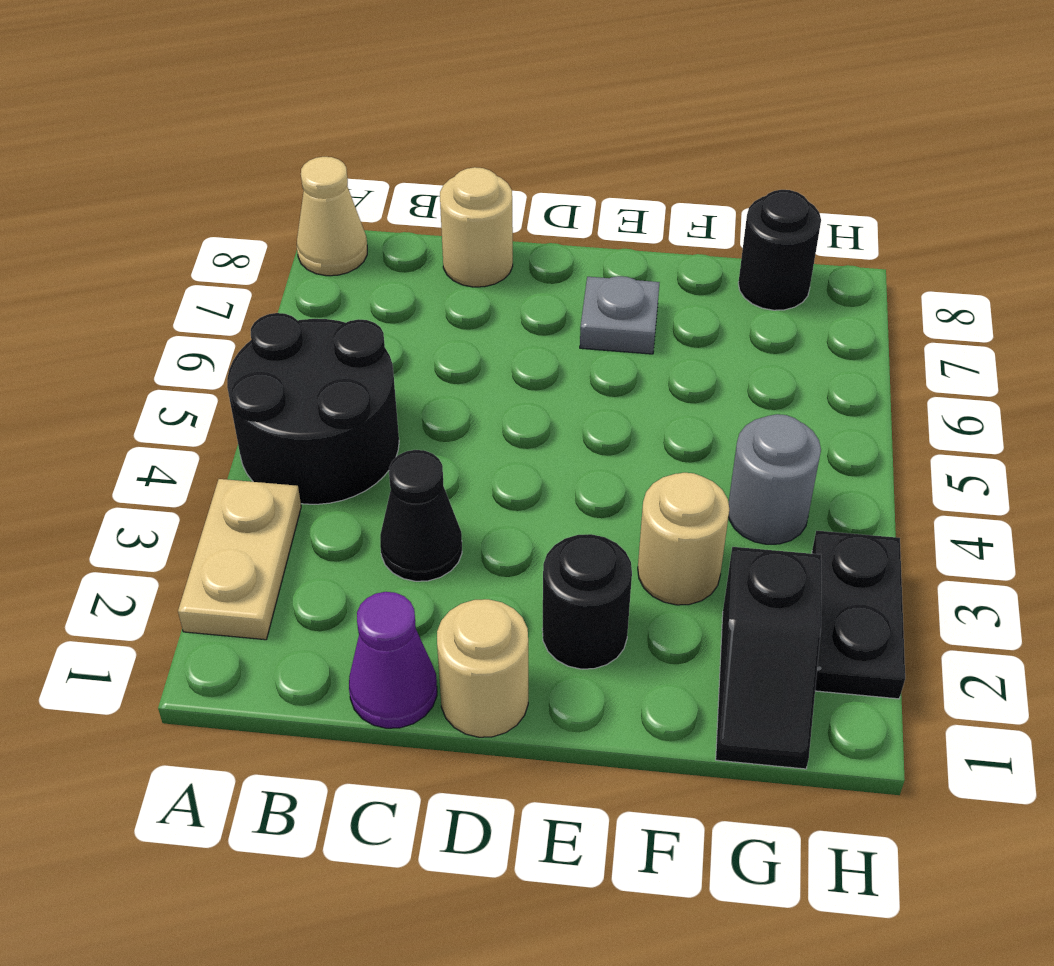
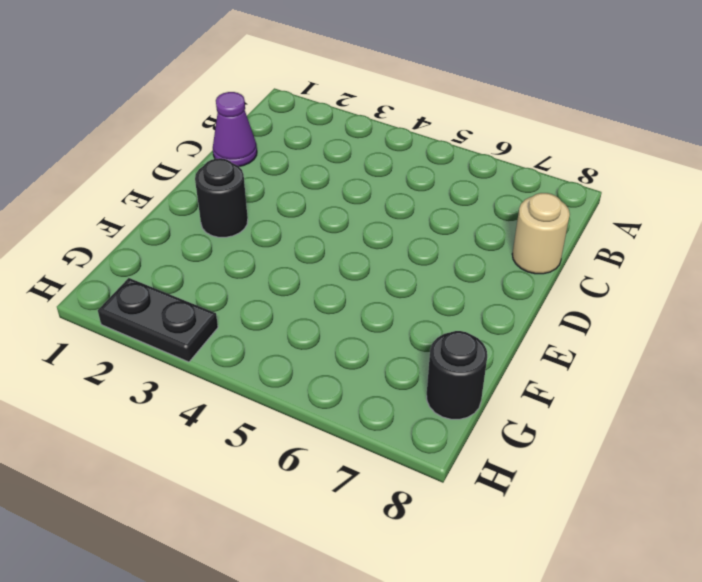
none -> tan 1x2 plate [178,479,301,640]
none -> black 2x2 round brick [227,313,399,504]
none -> tan 1x1 cone [297,157,367,276]

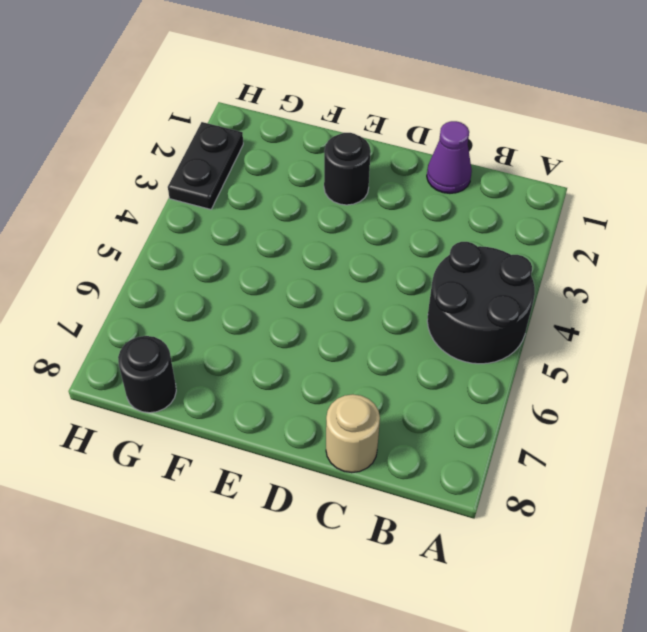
none -> tan 1x2 plate [178,479,301,640]
none -> tan 1x1 cone [297,157,367,276]
none -> black 1x1 cone [380,450,462,581]

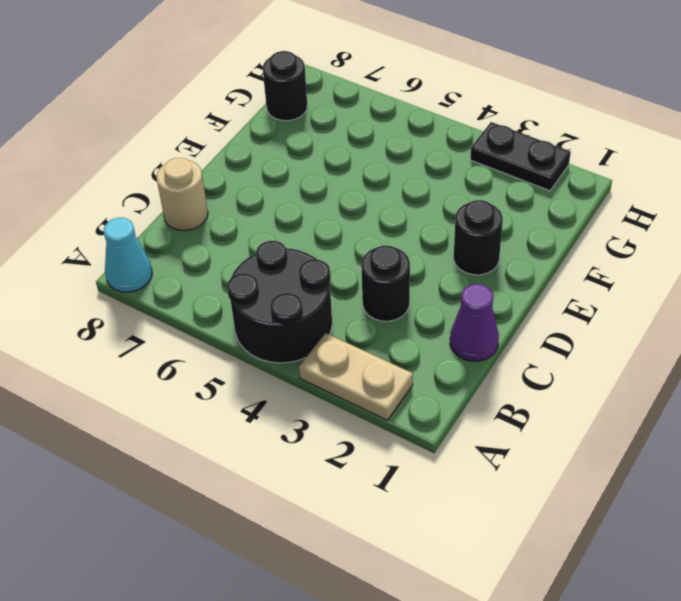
cyan 1x1 cone [104,218,152,292] -> tan 1x1 cone [297,157,367,276]
black 1x1 round brick [361,246,410,321] -> black 1x1 cone [380,450,462,581]
none -> tan 1x1 round brick [437,599,528,737]
none -> grey 1x1 plate [580,276,660,354]
none -> tan 1x1 round brick [638,473,729,605]

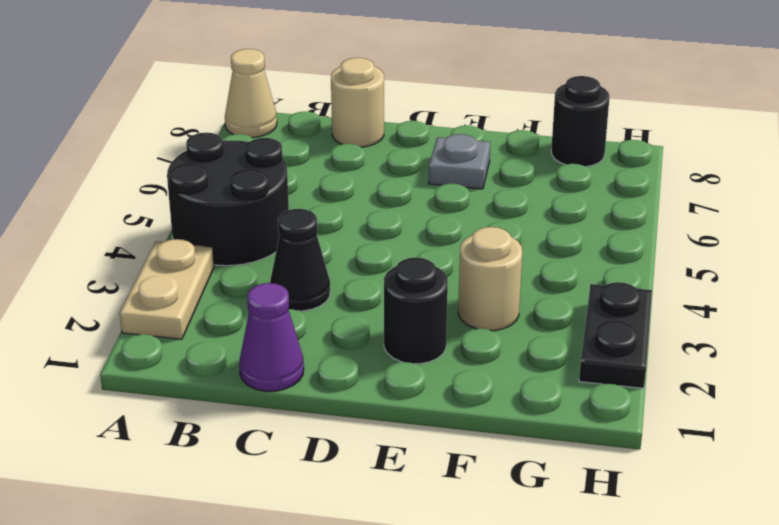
none -> tan 1x1 round brick [437,599,528,737]
none -> black 1x2 slope [716,547,821,769]
none -> grey 1x1 round brick [729,414,821,544]

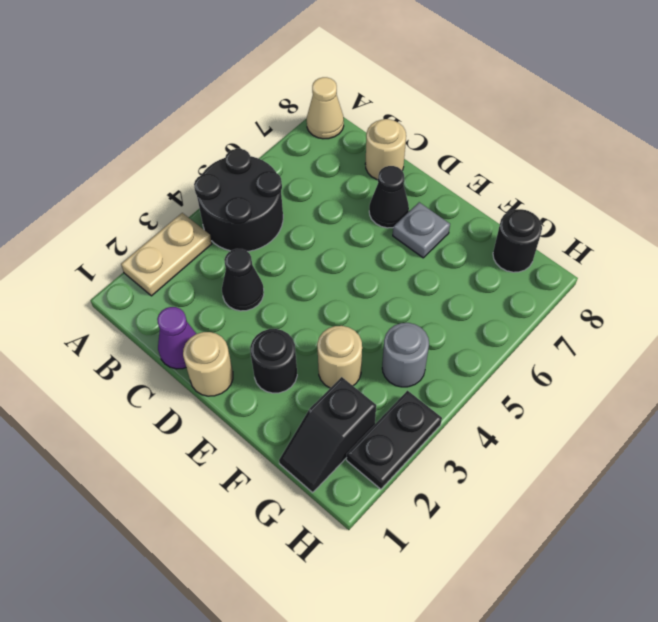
black 1x1 cone [369,166,409,228] -> none

